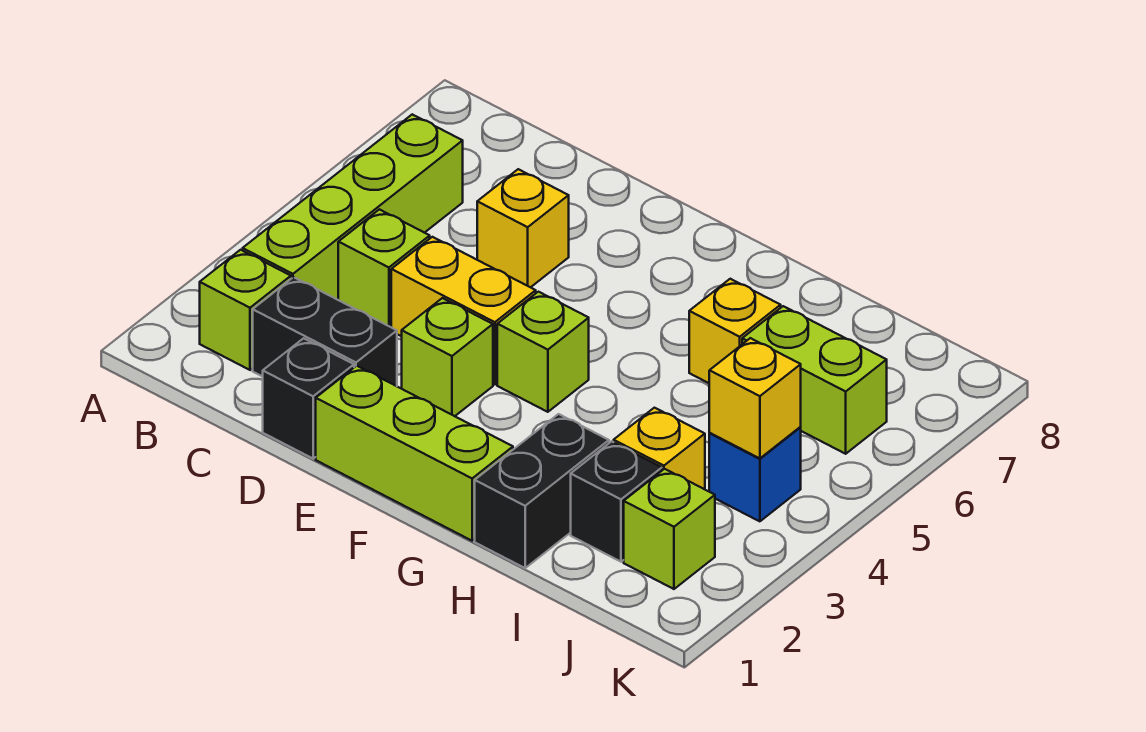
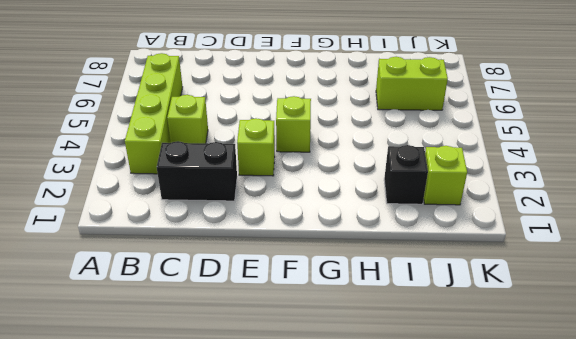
none -> lime 1x1 brick [200,250,291,370]
none -> black 1x1 brick [263,338,354,458]
none -> yellow 1x2 brick [391,237,536,385]

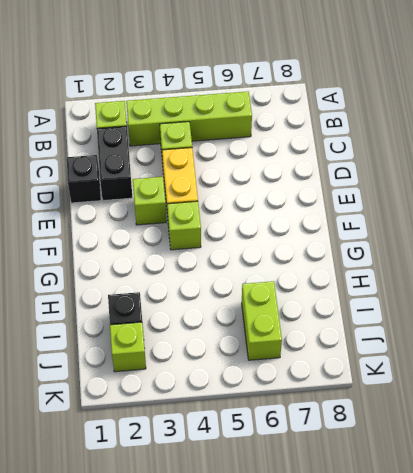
none -> yellow 1x1 brick [477,169,569,287]
none -> lime 1x3 brick [316,366,513,541]
none -> black 1x2 brick [475,414,609,568]

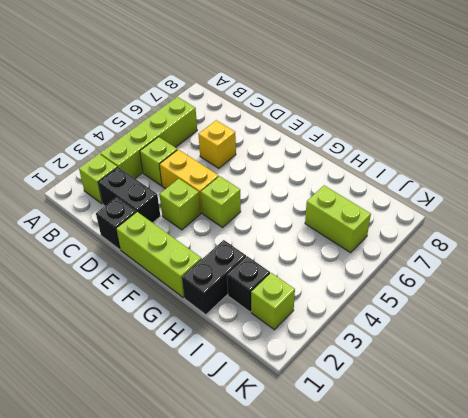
none -> yellow 1x1 brick [689,279,781,383]
none -> yellow 1x1 brick [614,408,705,489]
none -> blue 1x1 brick [709,427,801,521]

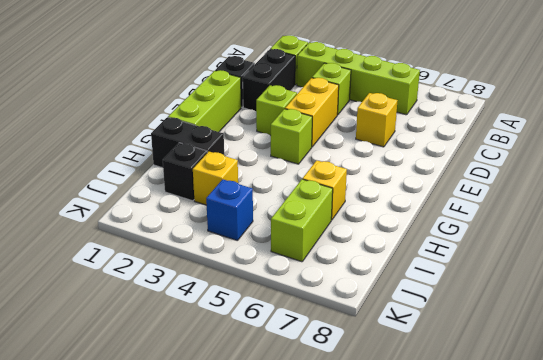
none -> lime 1x1 brick [624,469,715,589]
none -> yellow 1x1 brick [709,338,801,458]

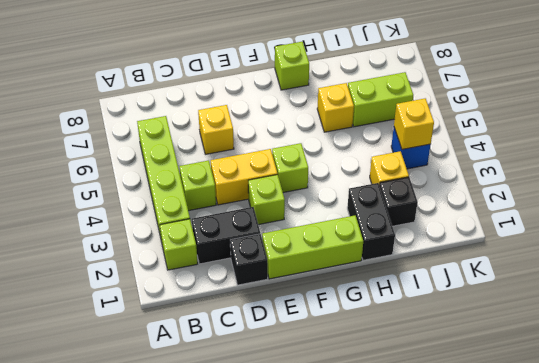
lime 1x1 brick [275,42,309,90] -> lime 1x1 brick moved to [624,469,715,589]

